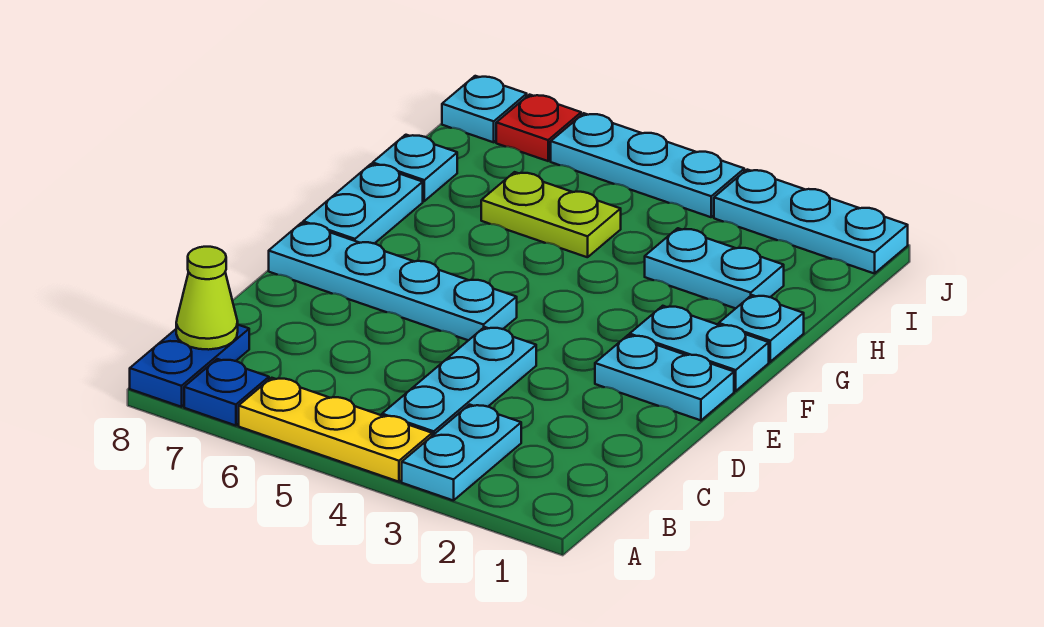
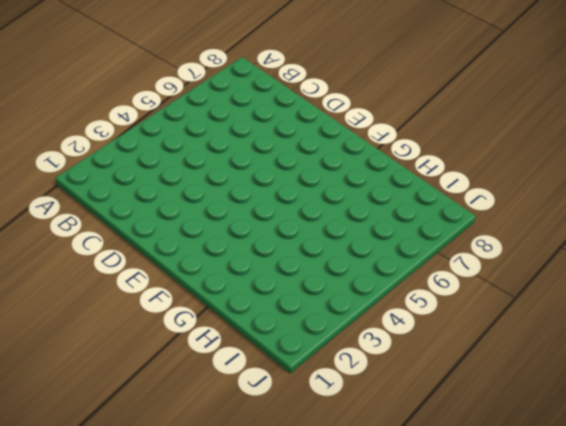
none -> cyan 1x2 plate [402,405,521,501]
none -> yellow 1x3 plate [239,378,432,482]
none -> blue 1x1 plate [184,359,269,426]

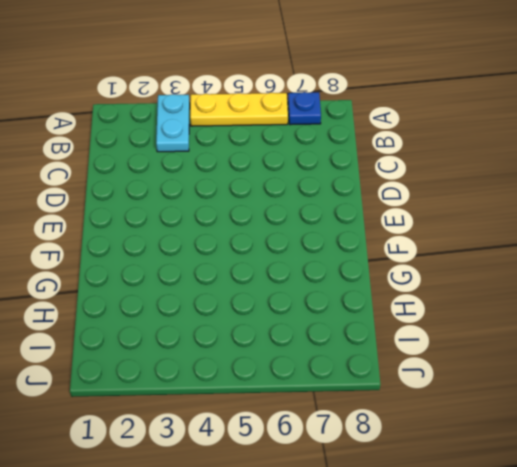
none -> blue 1x2 plate [130,325,249,407]
none -> cyan 1x3 plate [382,327,536,436]
none -> cyan 1x2 plate [595,335,734,420]

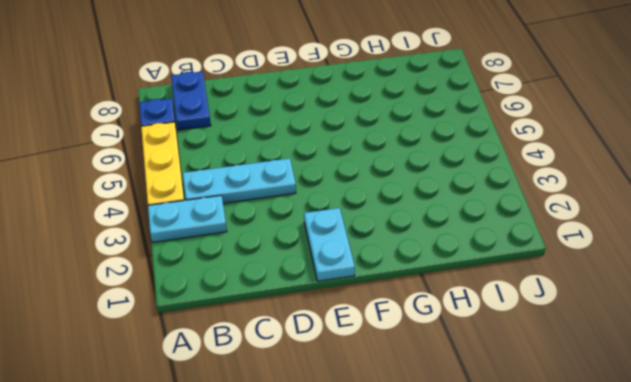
blue 1x2 plate [171,71,211,130] -> blue 1x2 plate turned to [130,325,249,407]
none -> cyan 1x4 plate [269,223,517,340]
none -> cyan 1x2 plate [630,306,769,391]
none -> cyan 1x2 plate [303,164,423,244]

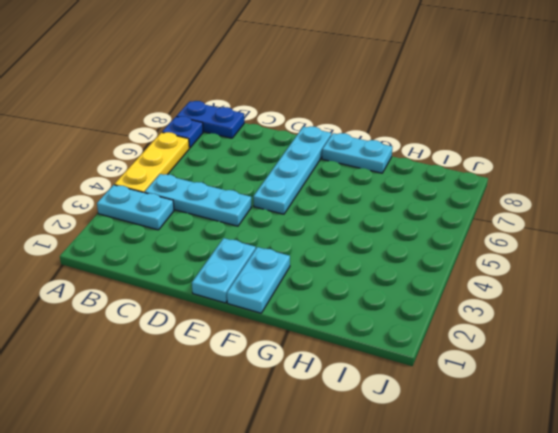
none -> cyan 1x1 plate [719,295,804,362]
none -> cyan 1x2 plate [645,228,784,308]
none -> lime 1x2 plate [481,172,621,257]

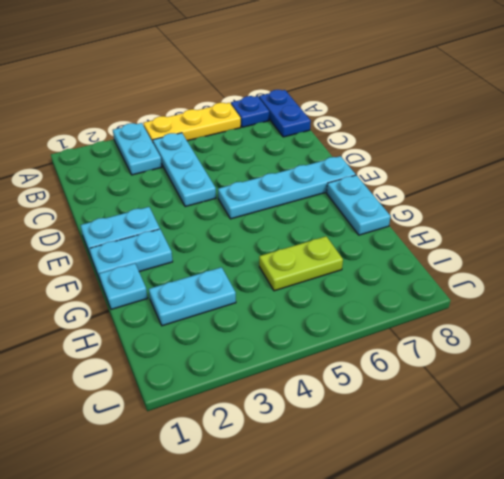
none -> cyan 1x1 plate [373,135,457,201]
none -> cyan 1x3 plate [714,170,908,274]
none -> cyan 1x3 plate [551,113,744,217]

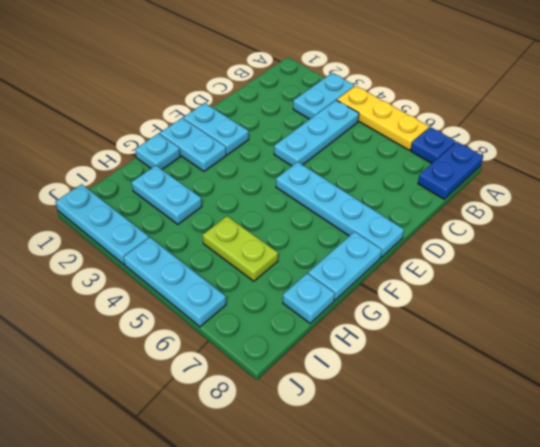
none -> red 1x1 plate [496,95,581,161]
none -> cyan 1x1 plate [442,76,527,142]
none -> lime 1x1 cone [176,247,238,350]

